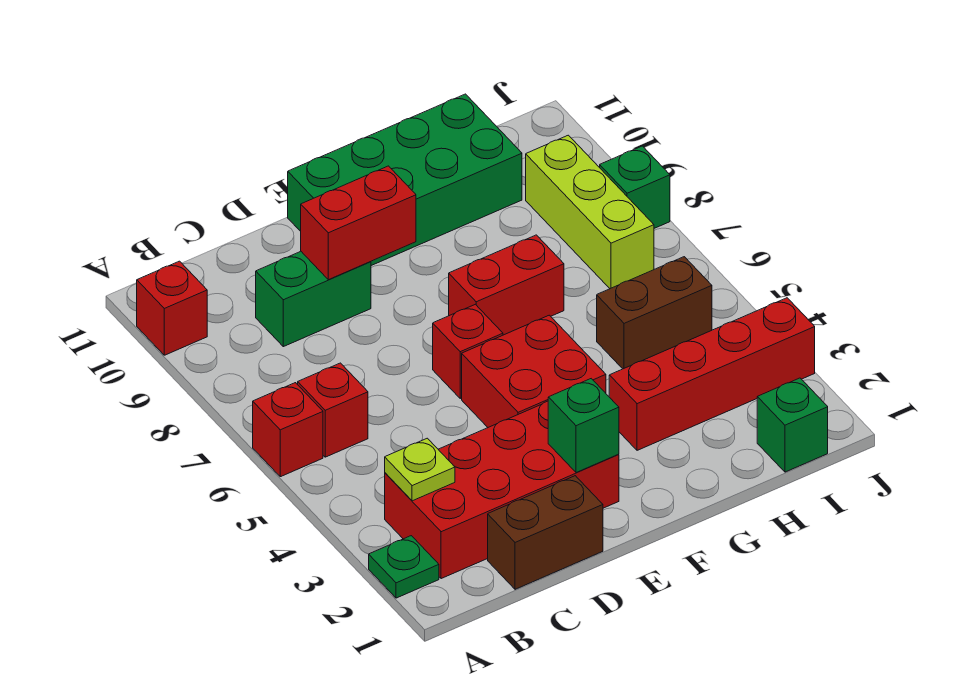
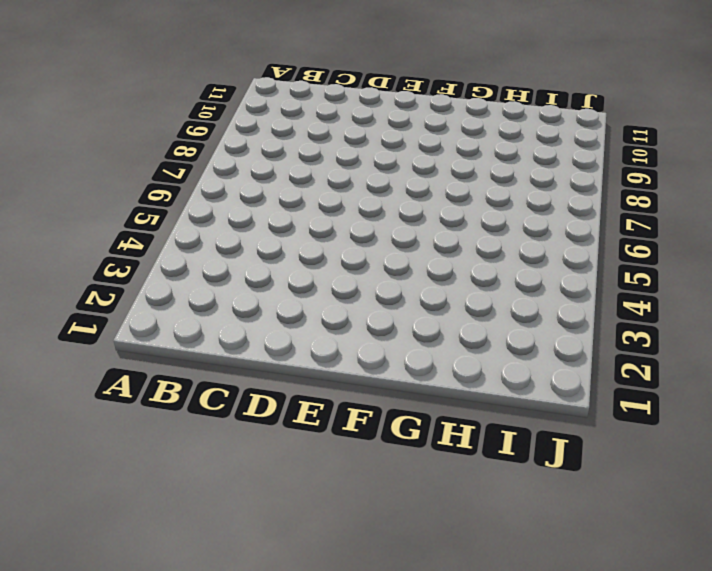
none -> green 1x1 plate [369,536,439,598]
none -> red 1x1 brick [253,383,323,477]
none -> red 1x1 brick [137,261,207,355]

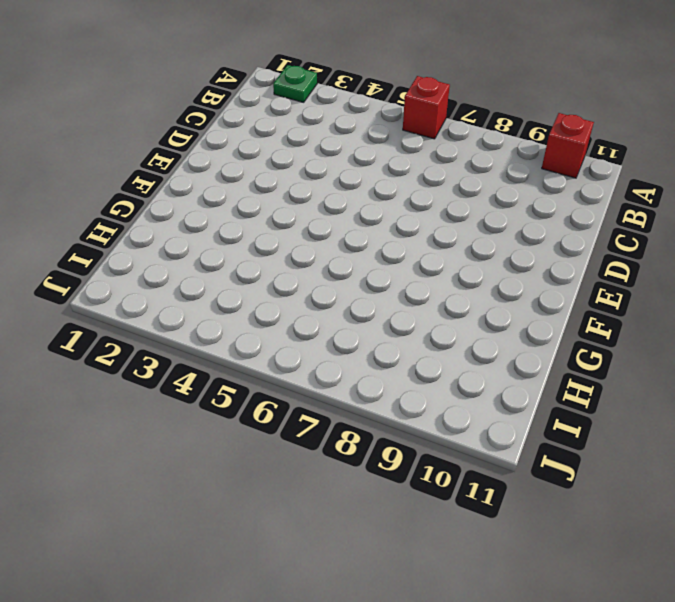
none -> red 2x4 brick [385,401,619,579]
none -> red 1x1 brick [298,363,368,457]
none -> brown 1x2 brick [488,476,603,589]

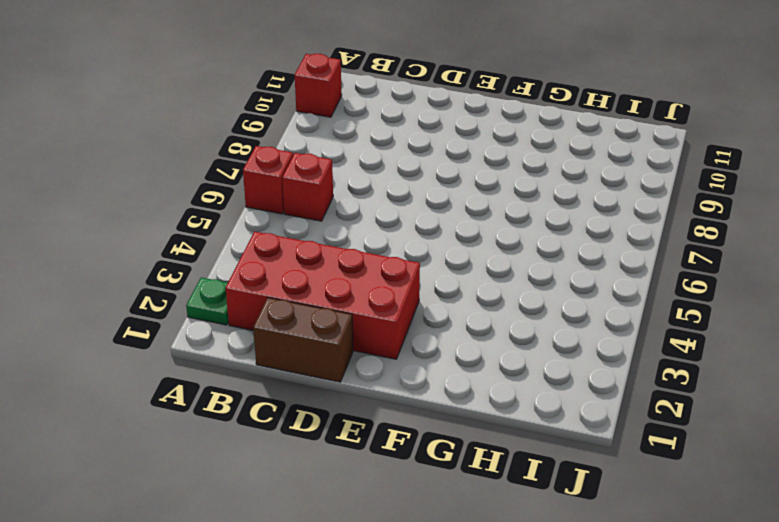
none -> green 1x2 brick [256,252,371,347]
none -> red 2x2 brick [462,315,606,427]
none -> red 1x1 brick [433,304,503,398]

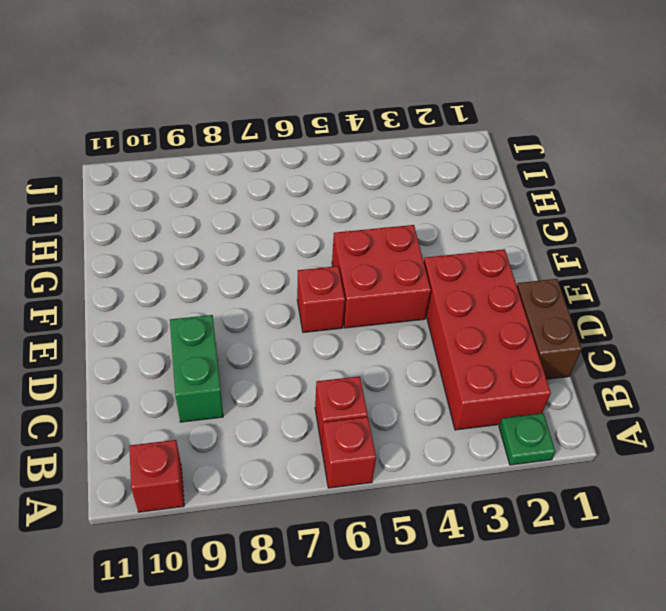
none -> green 2x4 brick [288,94,522,266]
none -> red 1x2 brick [449,235,564,335]
none -> red 1x4 brick [609,298,815,450]

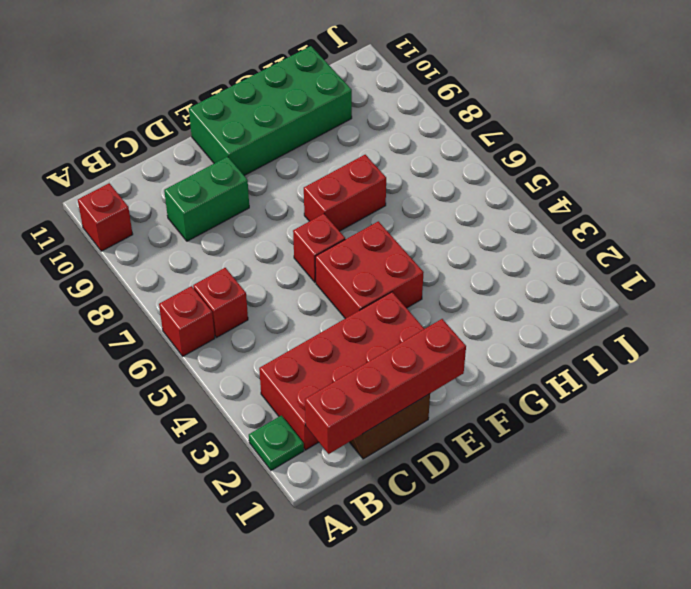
red 1x4 brick [305,319,466,454] -> red 1x4 brick moved to [609,298,815,450]
none -> brown 1x2 brick [597,257,712,369]
none -> green 1x1 brick [757,378,828,472]
none -> lime 1x3 brick [526,135,654,289]

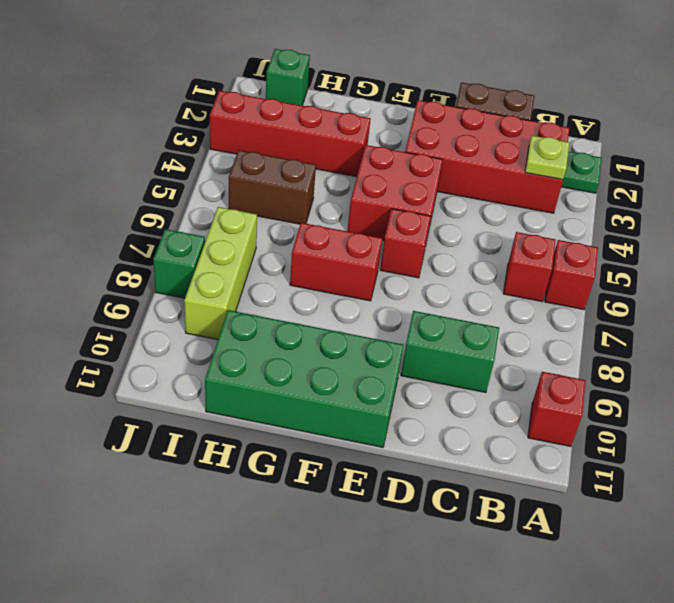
none -> red 1x2 brick [301,166,416,280]
none -> green 1x1 brick [548,379,619,473]

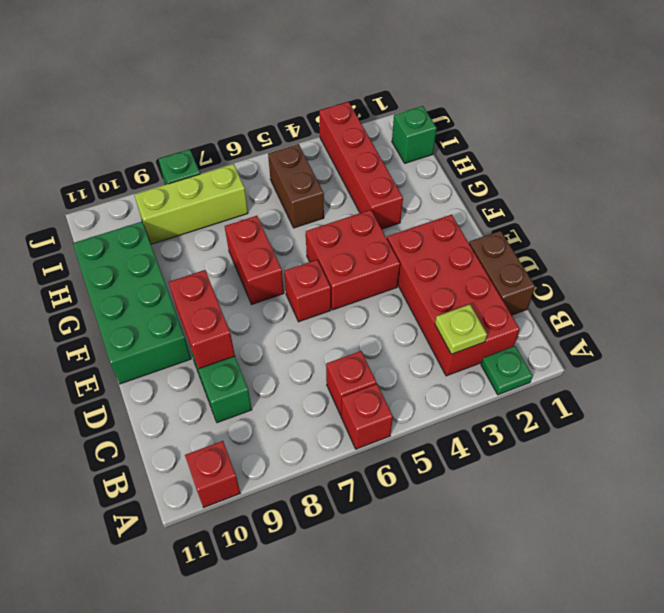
none -> green 1x1 brick [548,379,619,473]

